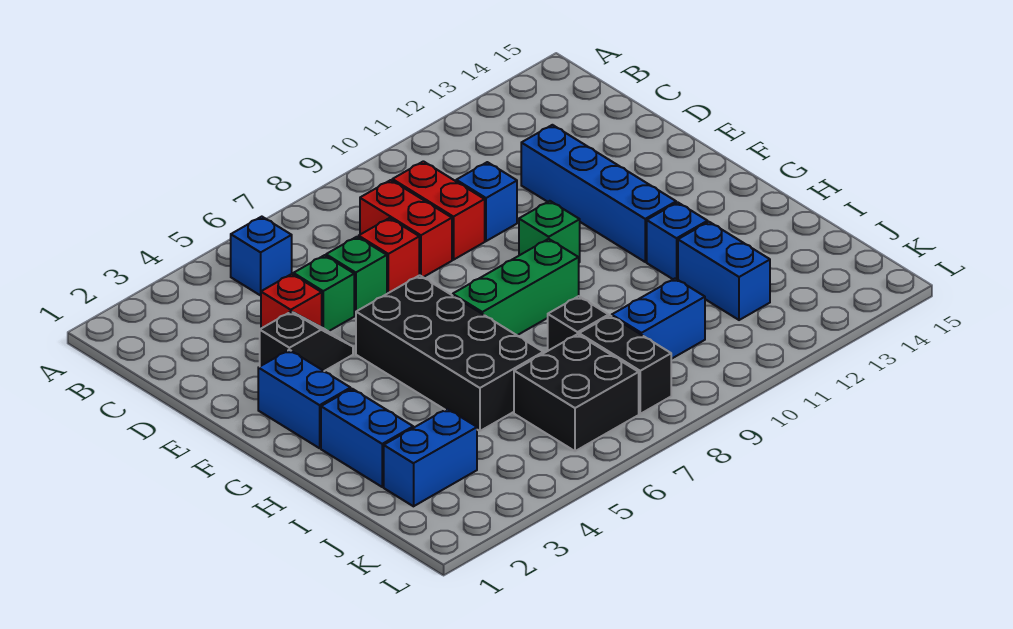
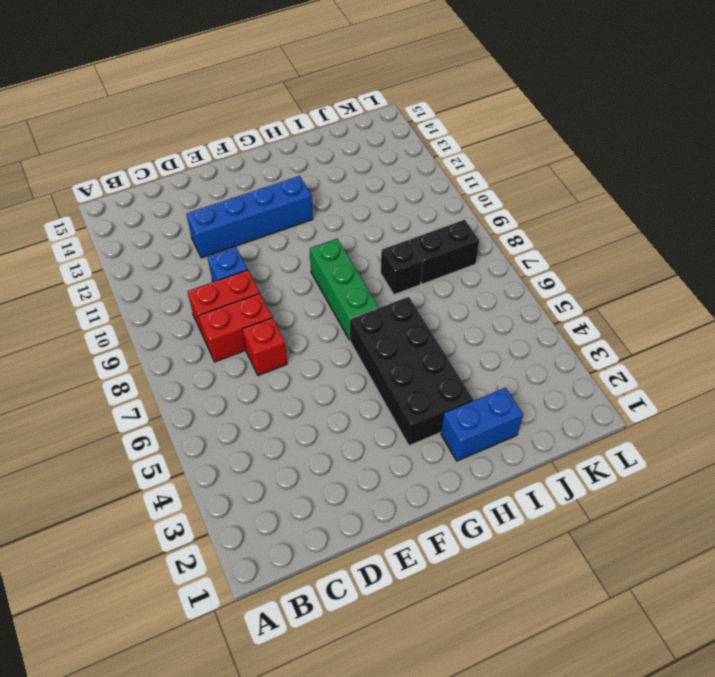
black 2x4 brick [350,297,473,446] -> black 2x4 brick turned to [356,275,543,431]
none -> blue 1x1 brick [231,217,292,295]
none -> red 1x1 brick [261,274,322,328]
none -> green 1x1 brick [293,255,354,331]

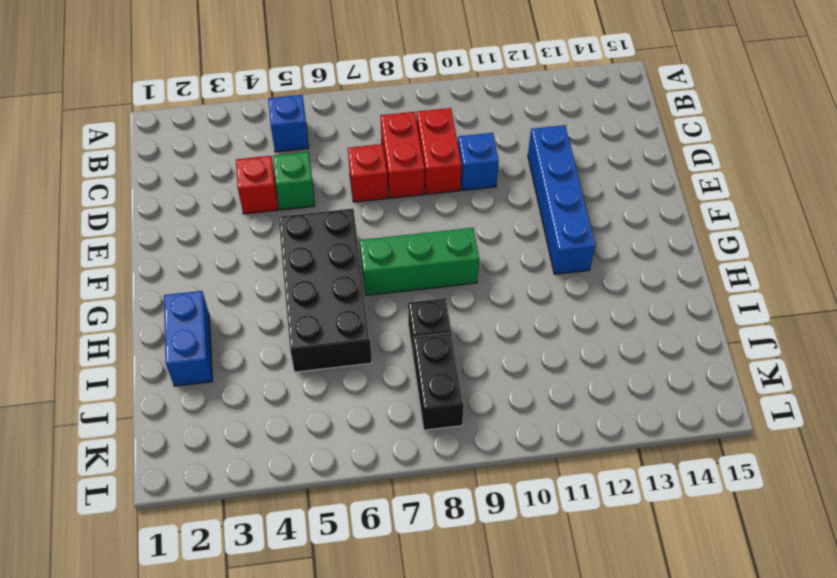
none -> green 1x1 brick [326,237,387,316]
none -> black 1x2 slope [260,311,353,371]
none -> blue 1x2 brick [258,350,351,448]

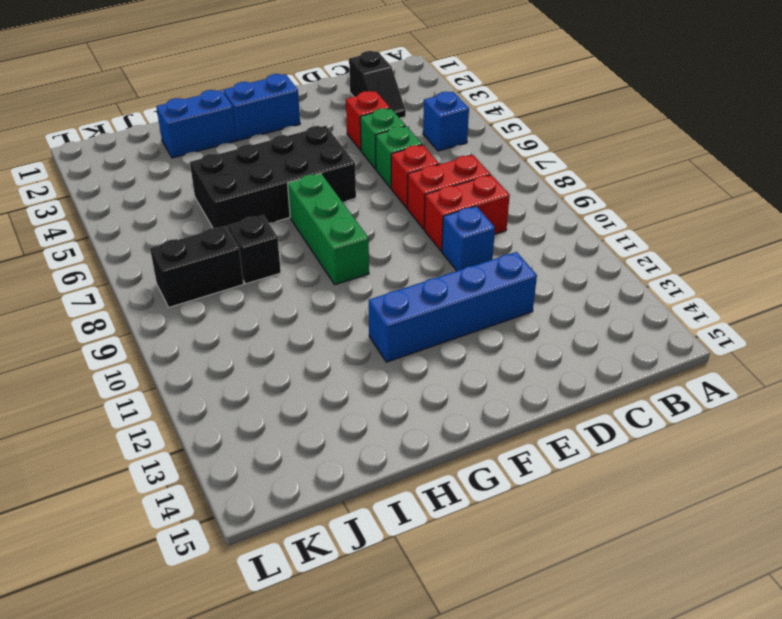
black 1x2 slope [349,51,406,118] -> black 1x2 slope moved to [260,311,353,371]
none -> green 1x1 brick [519,201,580,262]
none -> blue 1x1 brick [647,202,708,280]
none -> blue 1x2 brick [678,222,770,320]

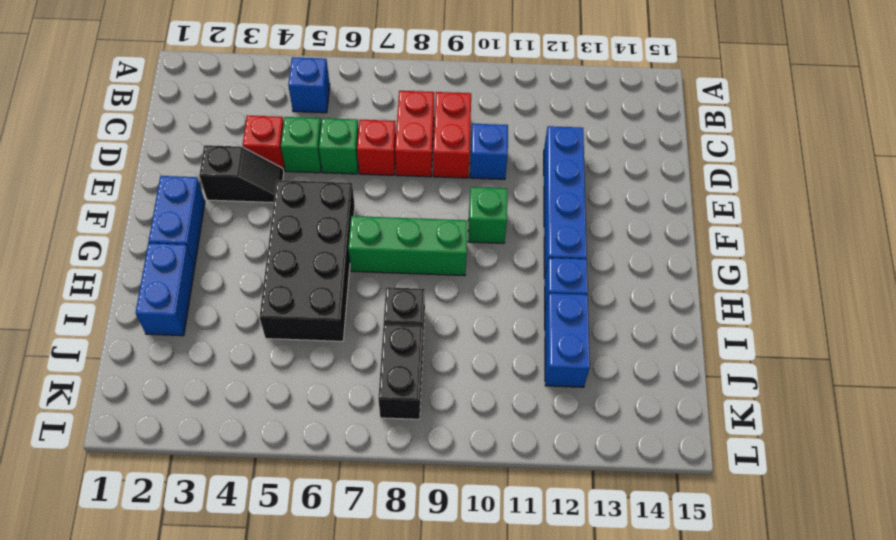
none -> blue 1x2 brick [384,409,477,506]
none -> black 2x2 brick [514,334,639,451]
none -> blue 1x2 brick [612,278,705,359]

